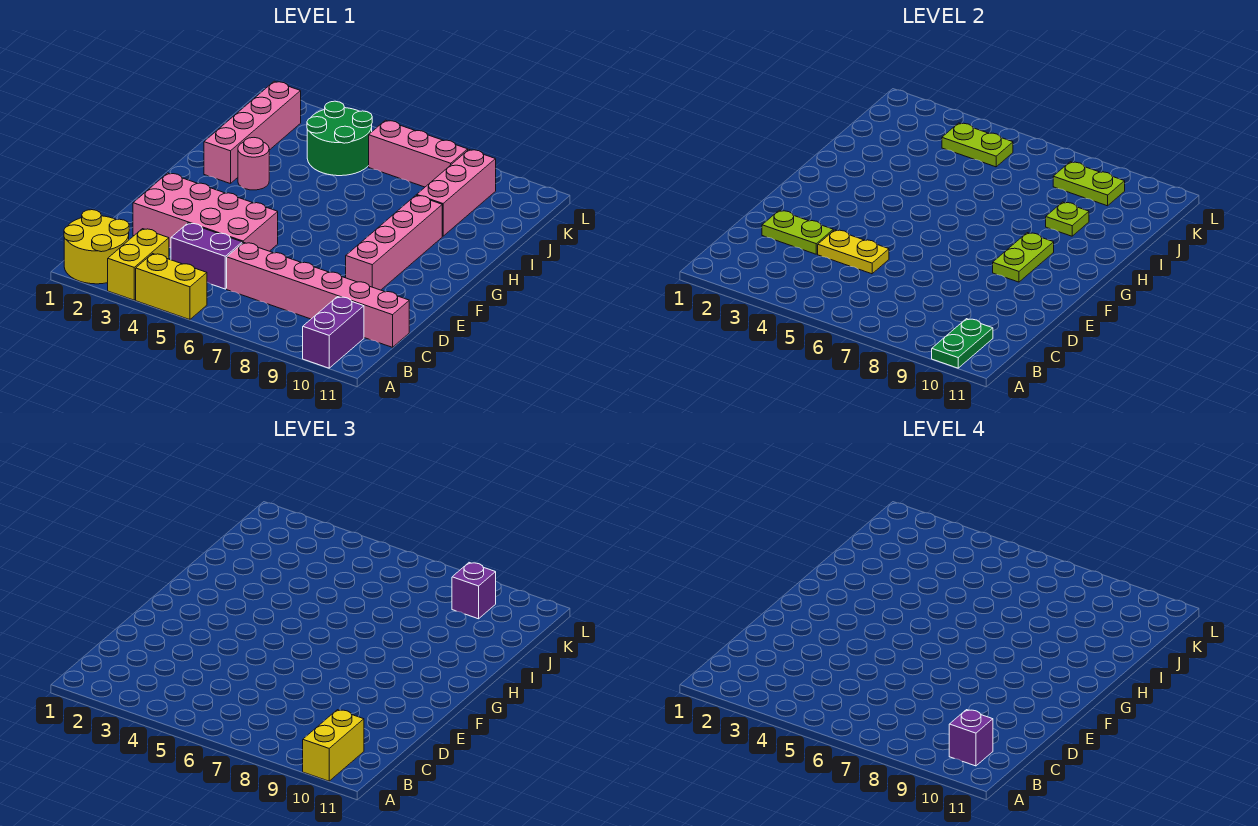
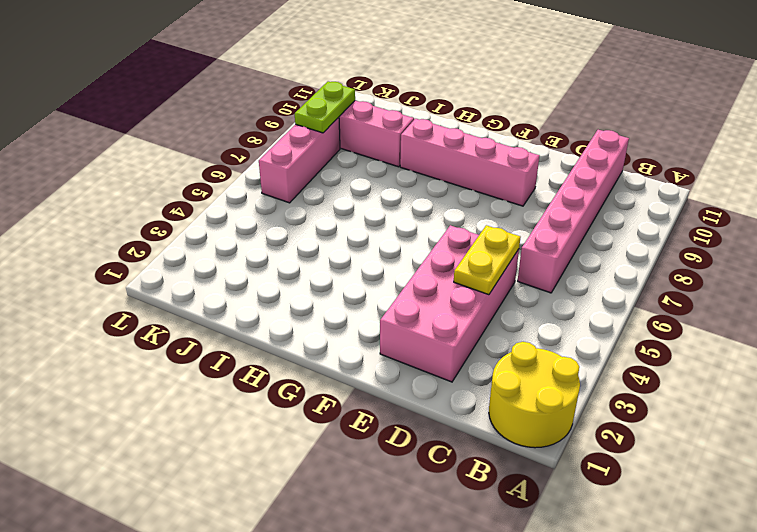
none -> yellow 1x2 brick [108,229,169,300]
none -> yellow 1x2 brick [136,254,207,320]
none -> purple 1x2 brick [303,297,364,368]

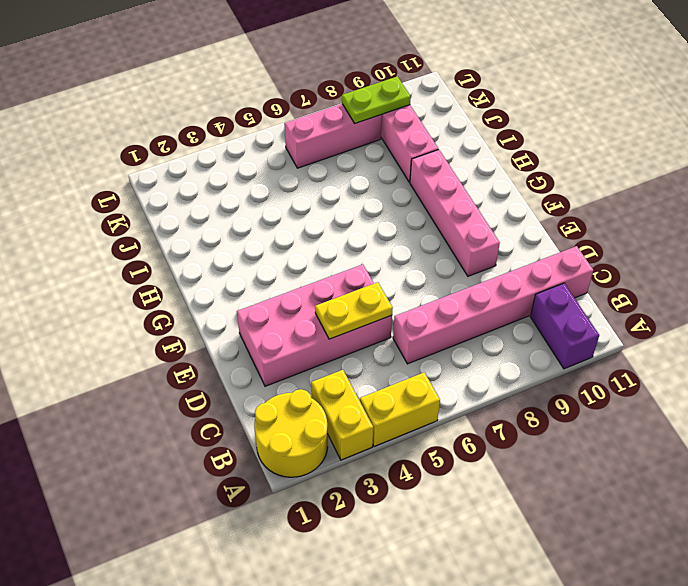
none -> purple 1x2 brick [171,223,242,289]
none -> pink 1x4 brick [204,81,301,184]
none -> pink 1x1 round brick [238,138,269,190]

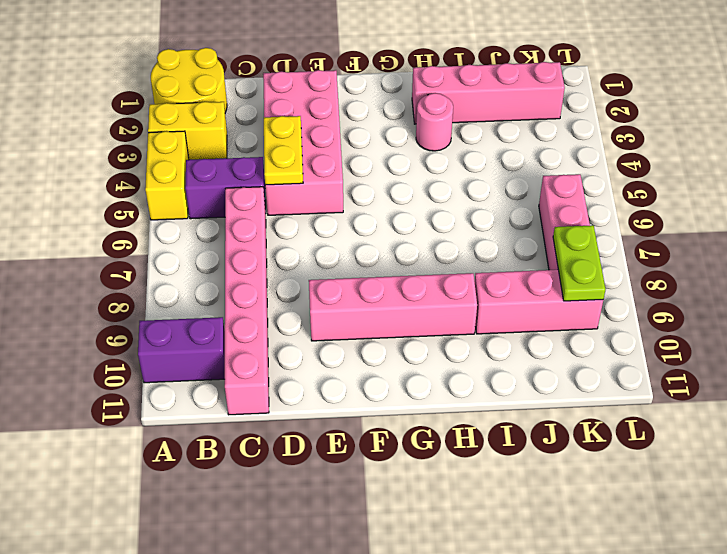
purple 1x2 brick [185,157,266,219] -> purple 1x2 brick turned to [171,223,242,289]
none -> green 2x2 round brick [307,101,372,176]
none -> green 1x2 plate [932,319,993,368]
none -> lime 1x2 plate [762,210,833,254]

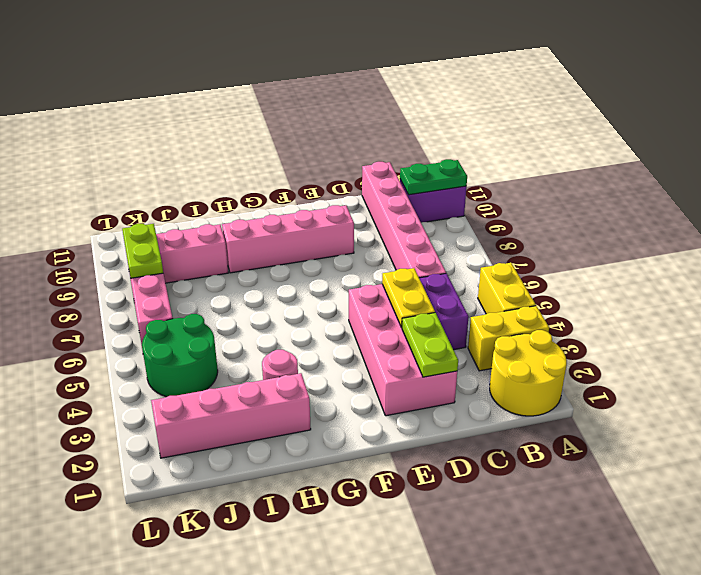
none -> lime 1x2 plate [993,233,1054,282]
none -> lime 1x1 plate [1046,202,1089,236]
none -> lime 1x2 plate [942,123,1013,167]

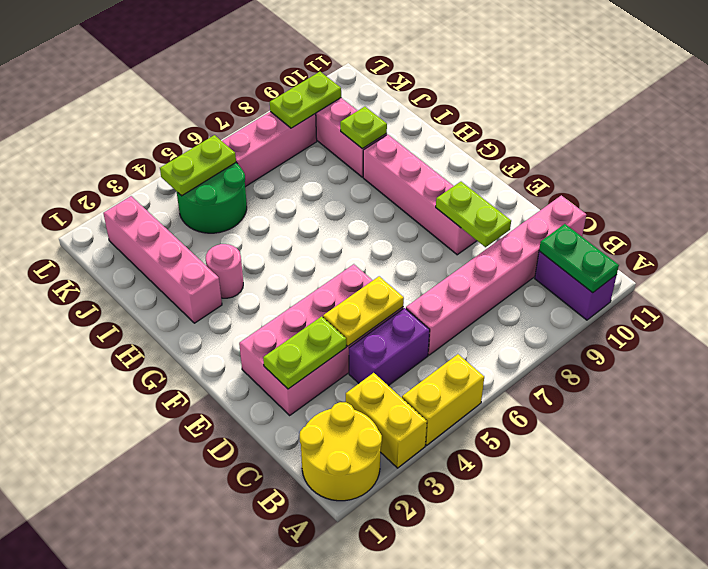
lime 1x2 plate [436,182,511,247] -> lime 1x2 plate moved to [993,233,1054,282]
none -> yellow 1x2 brick [303,710,364,781]
none -> purple 1x1 brick [452,563,496,619]
none -> purple 1x1 brick [949,710,993,766]

